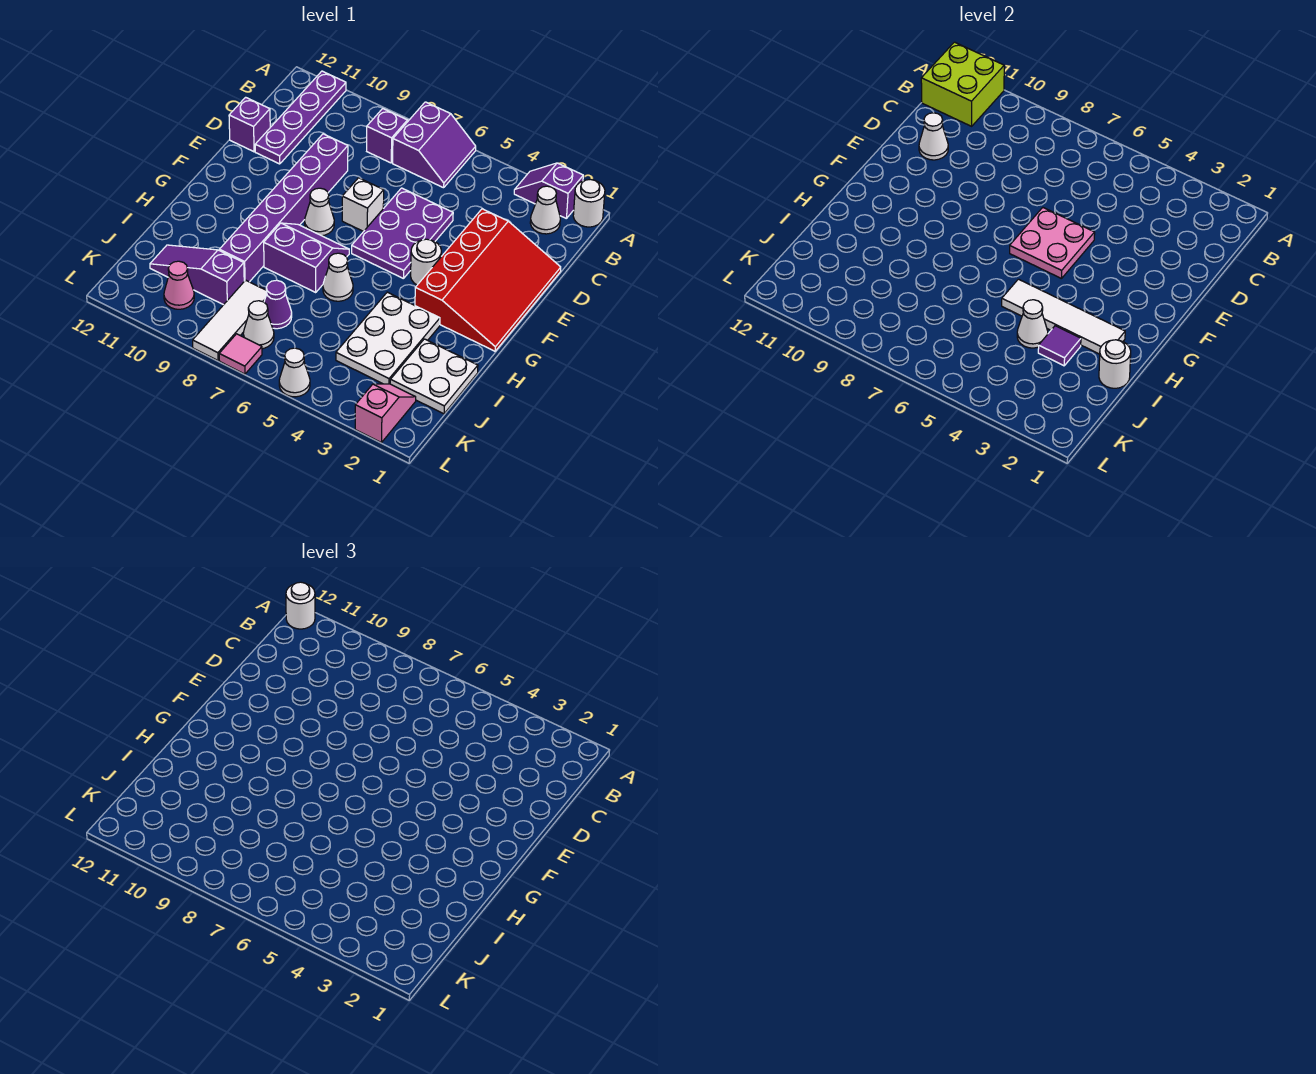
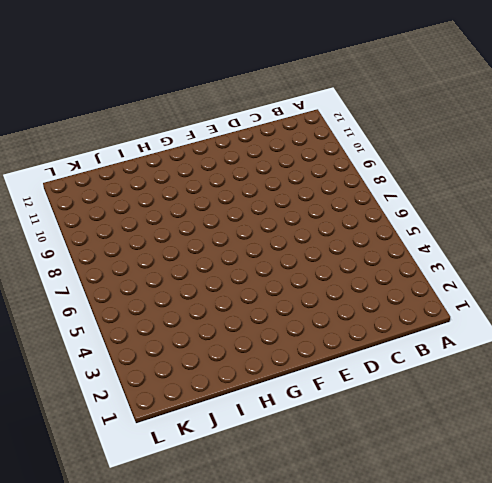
none -> white 1x1 round brick [573,179,605,227]
none -> purple 1x2 slope [514,163,583,218]
none -> purple 2x2 slope [393,102,476,188]
none -> purple 1x4 plate [255,71,346,164]

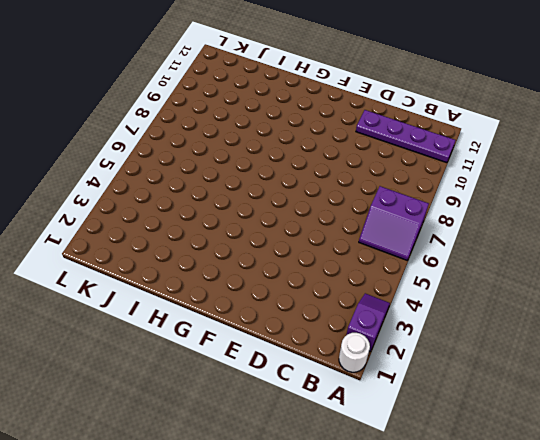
none -> white 1x1 cone [530,186,560,234]
none -> purple 1x1 brick [367,109,407,163]
none -> red 3x4 slope [415,209,561,351]
none -> purple 2x3 plate [352,188,453,279]

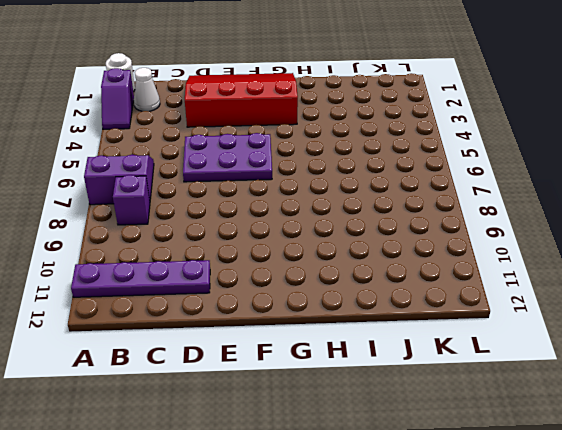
none -> purple 1x6 brick [219,134,348,282]
none -> purple 1x1 brick [229,97,270,152]
none -> white 1x1 brick [342,178,384,232]
none -> white 1x1 round brick [411,239,441,285]

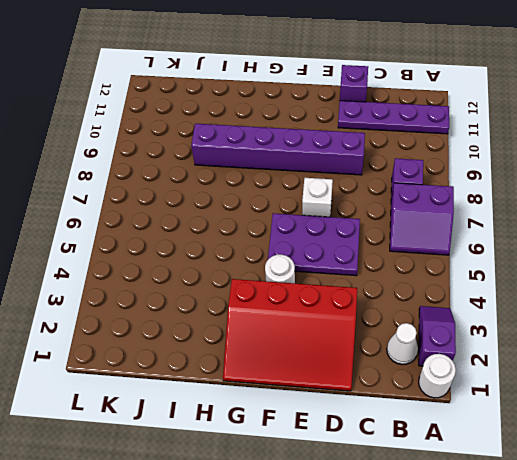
none -> white 1x1 cone [305,188,334,236]
none -> purple 2x2 slope [264,223,349,292]
none -> white 2x3 plate [336,292,440,384]
none -> white 1x1 cone [323,253,353,301]

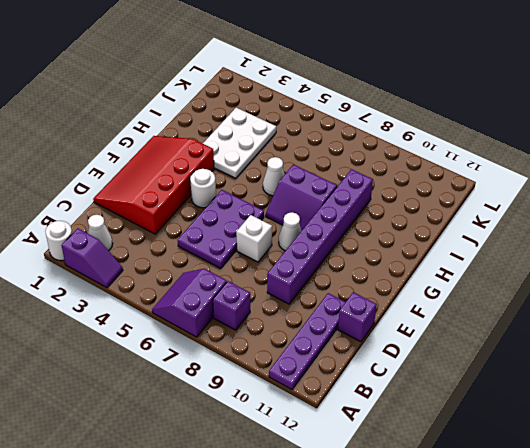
none -> white 2x2 plate [390,339,478,414]
none -> purple 1x1 cone [264,280,292,329]
none -> white 1x3 tile [193,280,267,360]
none -> purple 1x3 slope [150,245,244,305]

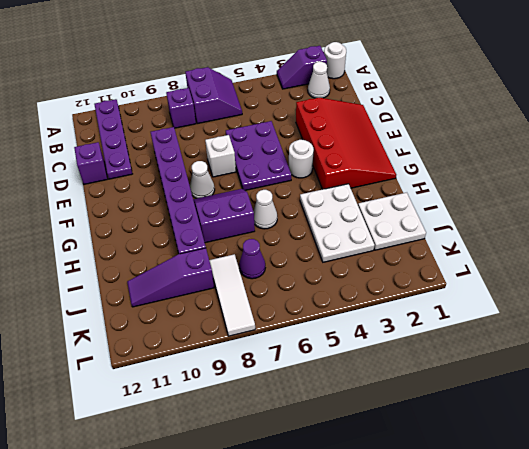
none -> pink 1x2 slope [355,384,416,443]
none -> white 1x1 cone [243,301,274,349]
none -> pink 1x1 cone [164,261,194,309]
none -> white 1x1 cone [279,348,310,397]

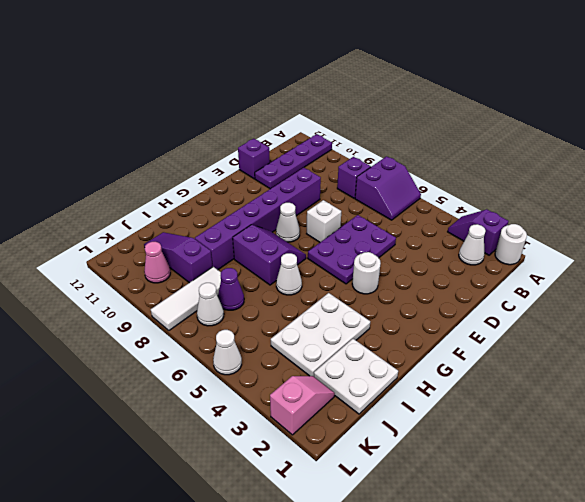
none -> red 3x4 slope [415,209,561,351]
none -> pink 1x1 tile [219,334,262,374]
none -> lime 2x2 brick [921,42,1004,126]
none -> white 1x1 cone [919,113,948,160]

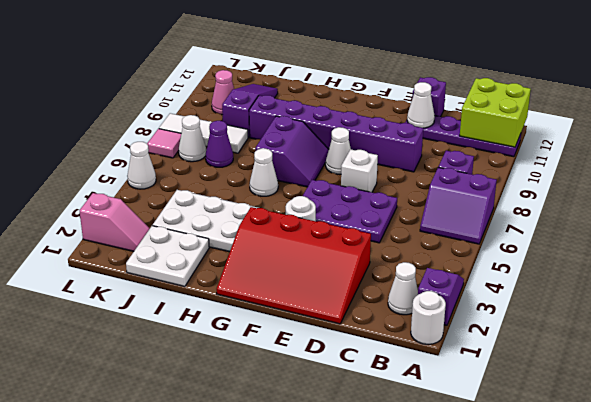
none -> pink 2x2 plate [1010,208,1095,279]
none -> white 1x4 tile [1002,279,1125,354]
none -> white 1x1 round brick [1099,340,1131,388]
none -> purple 1x1 tile [1038,326,1081,366]

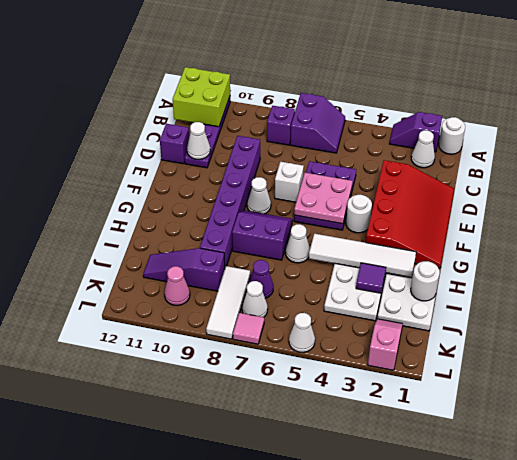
none -> white 1x1 cone [1017,300,1048,348]
none -> white 1x1 round brick [286,582,315,629]

